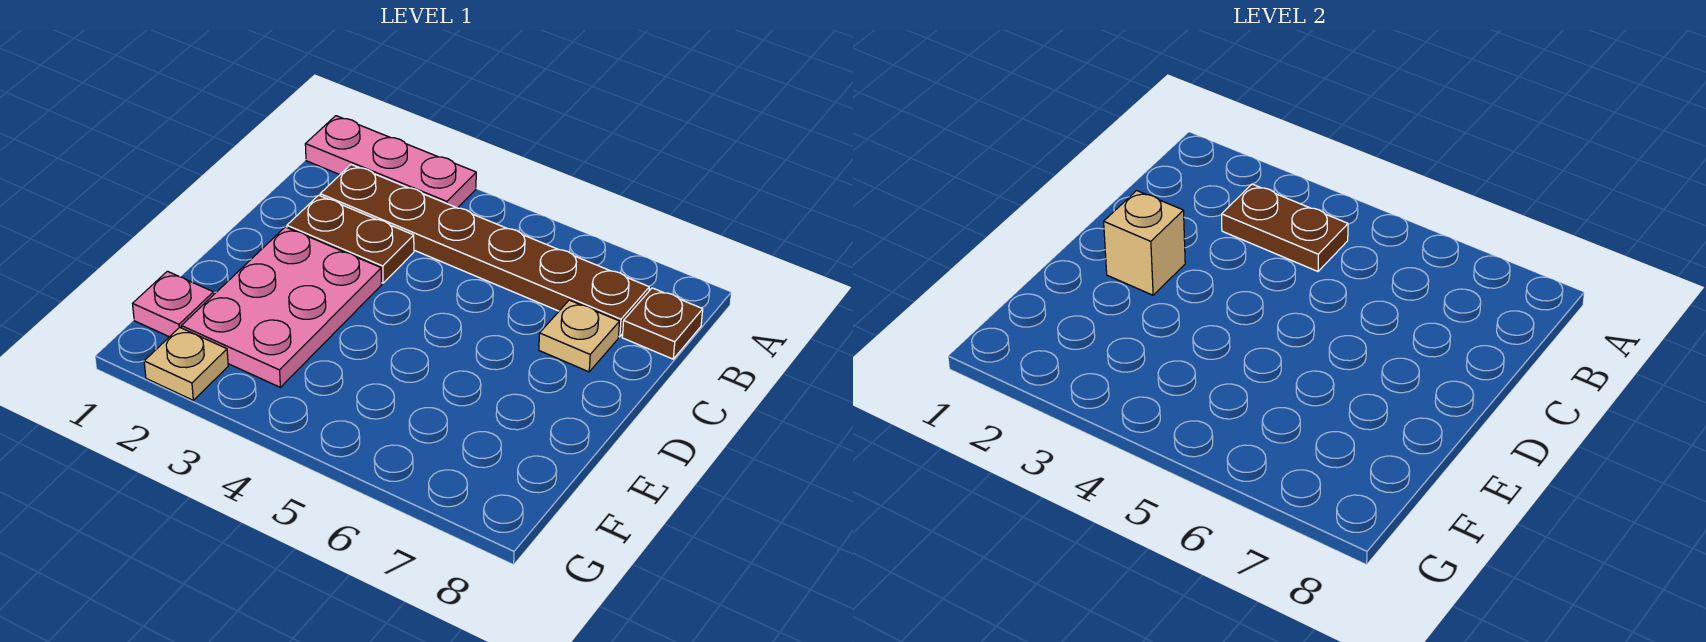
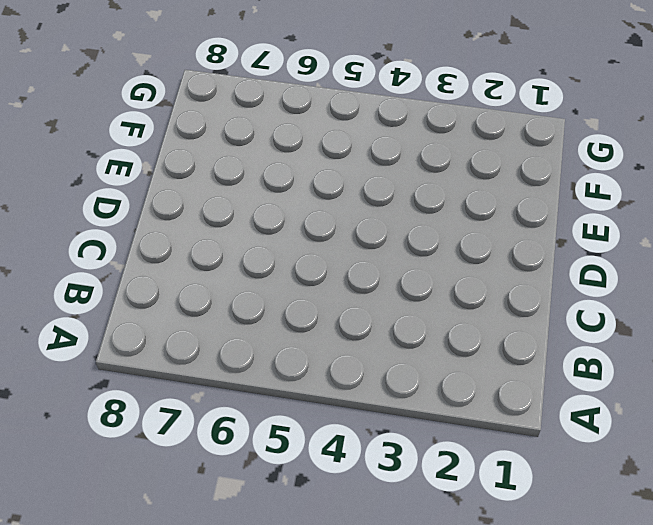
none -> pink 1x3 plate [305,116,476,208]
none -> brown 1x6 plate [320,165,649,337]

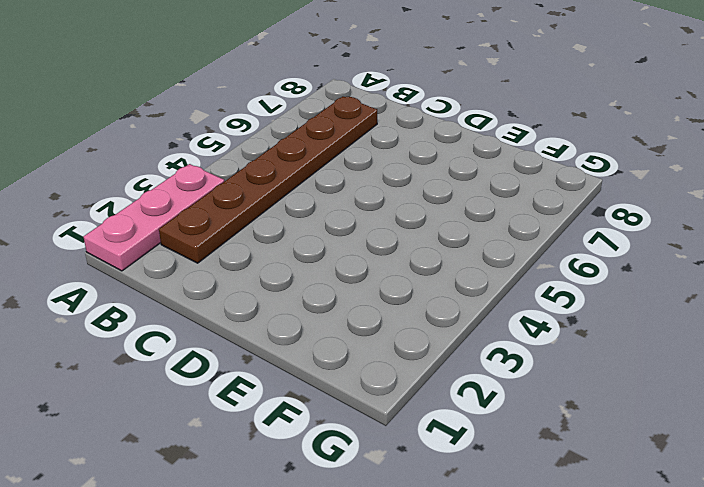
none -> brown 1x1 plate [622,288,703,359]
none -> brown 1x2 plate [287,195,414,283]

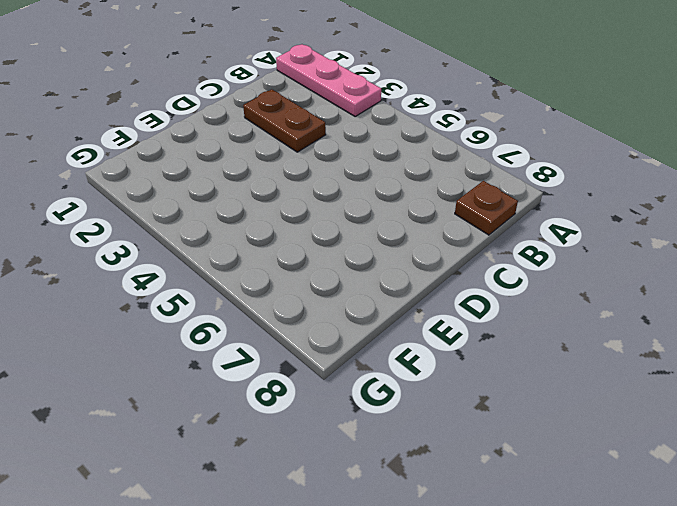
none -> brown 1x6 plate [320,165,649,337]
none -> tan 1x1 plate [539,300,620,372]

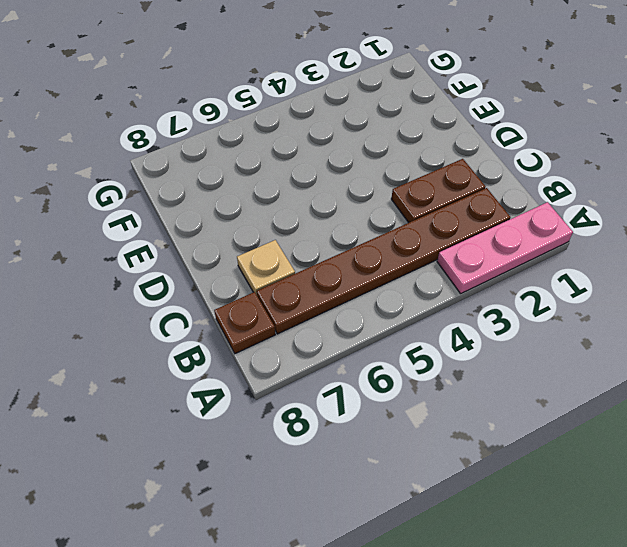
none -> pink 2x3 plate [181,227,382,387]
none -> pink 1x1 plate [133,271,214,337]

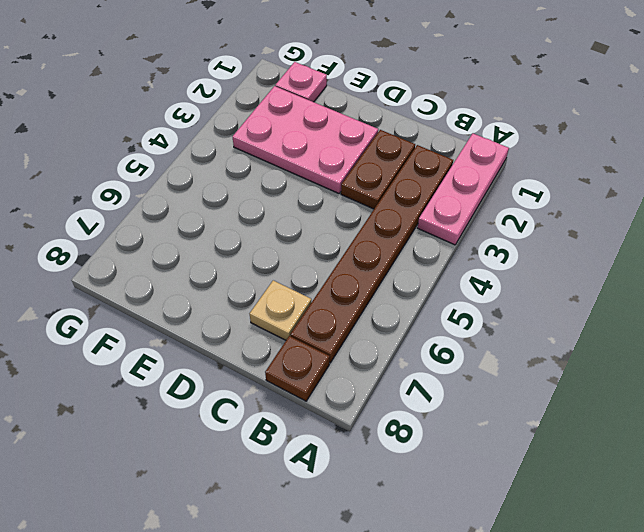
none -> tan 1x1 plate [144,327,228,400]
none -> brown 1x2 plate [1222,184,1348,271]

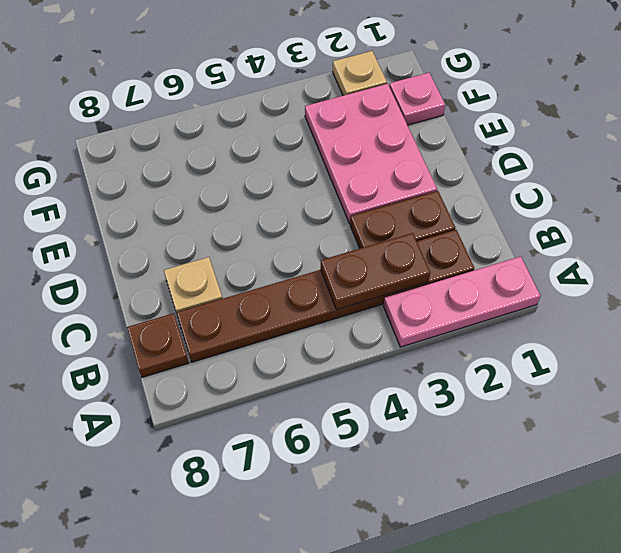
none -> tan 1x1 brick [1104,191,1185,295]

